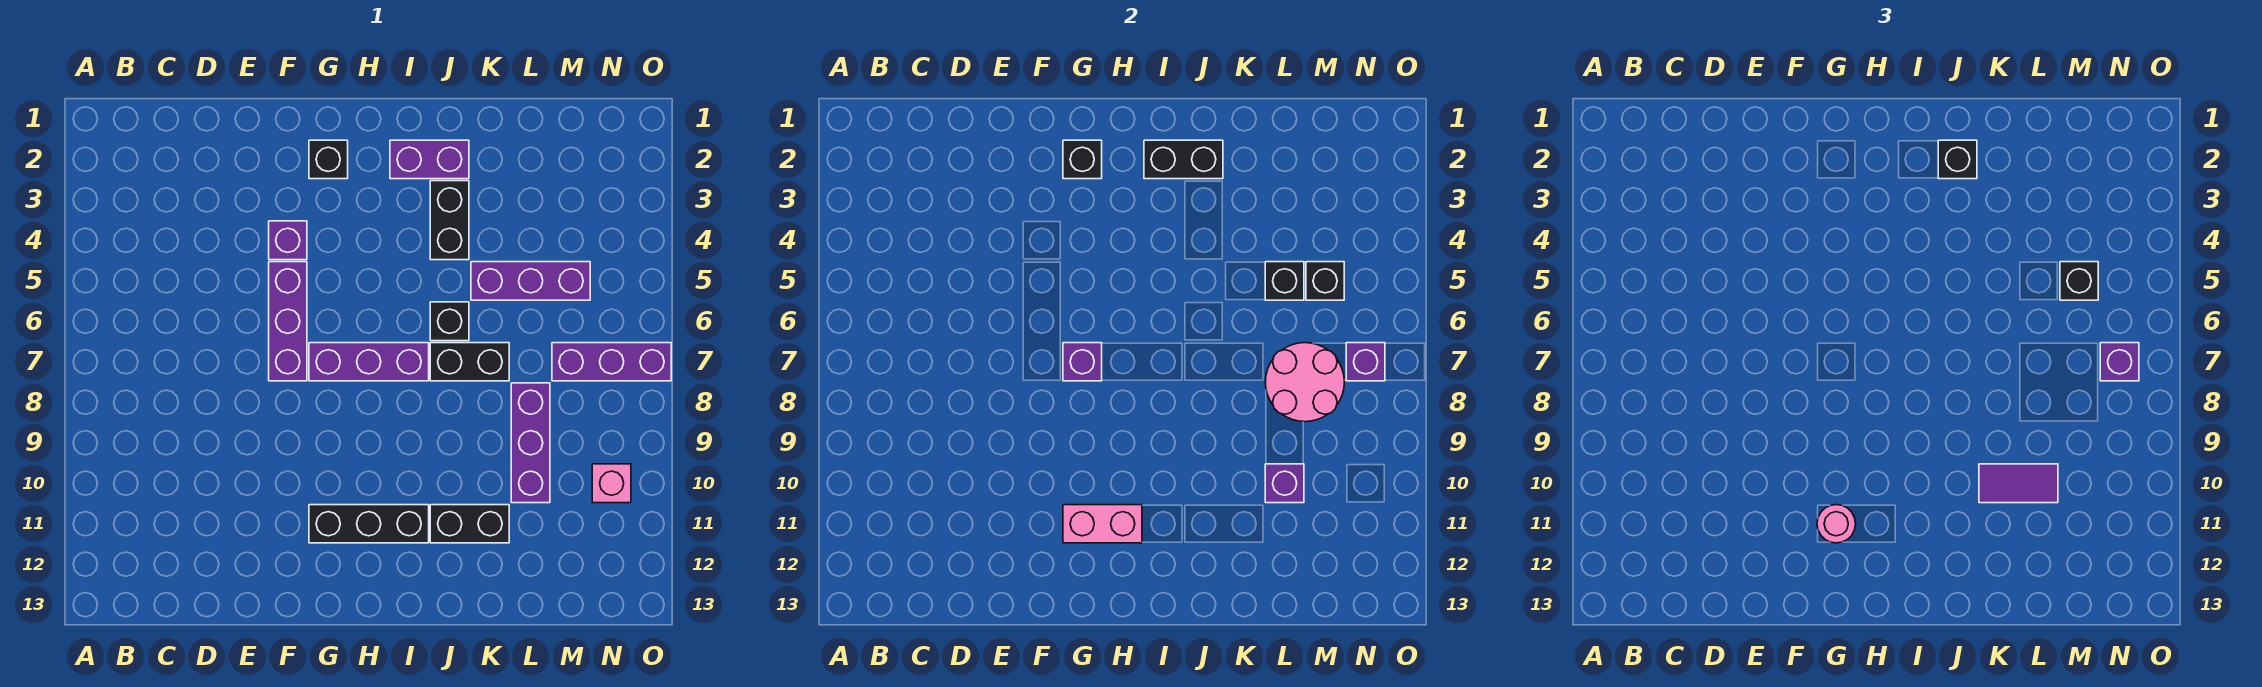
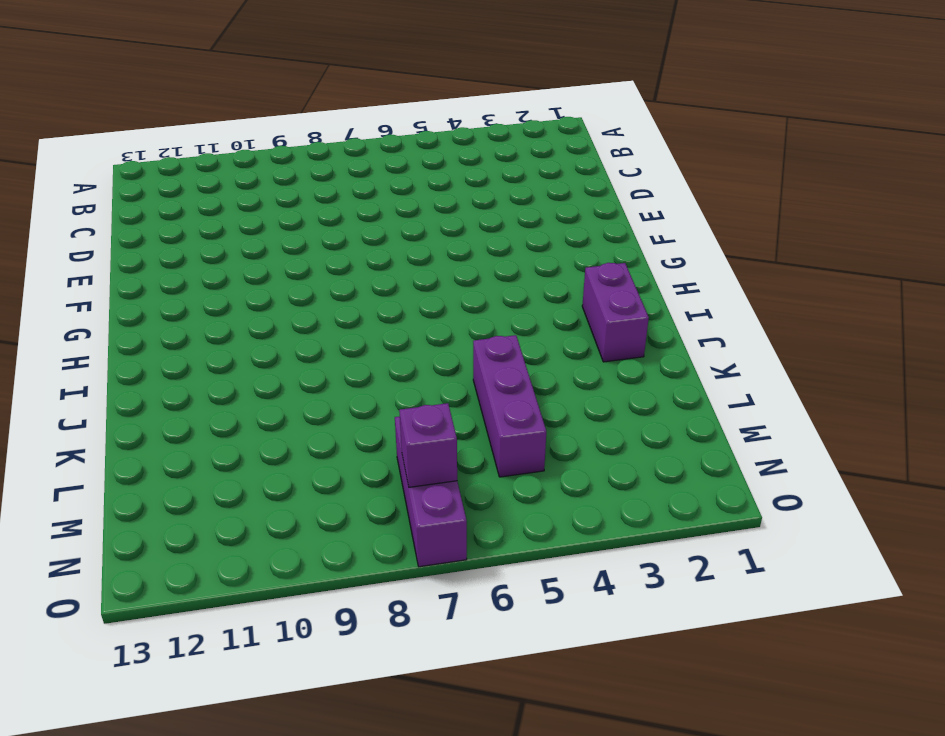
none -> purple 1x1 brick [269,221,307,260]
none -> purple 1x3 brick [269,262,307,381]
none -> black 1x1 brick [309,140,348,179]

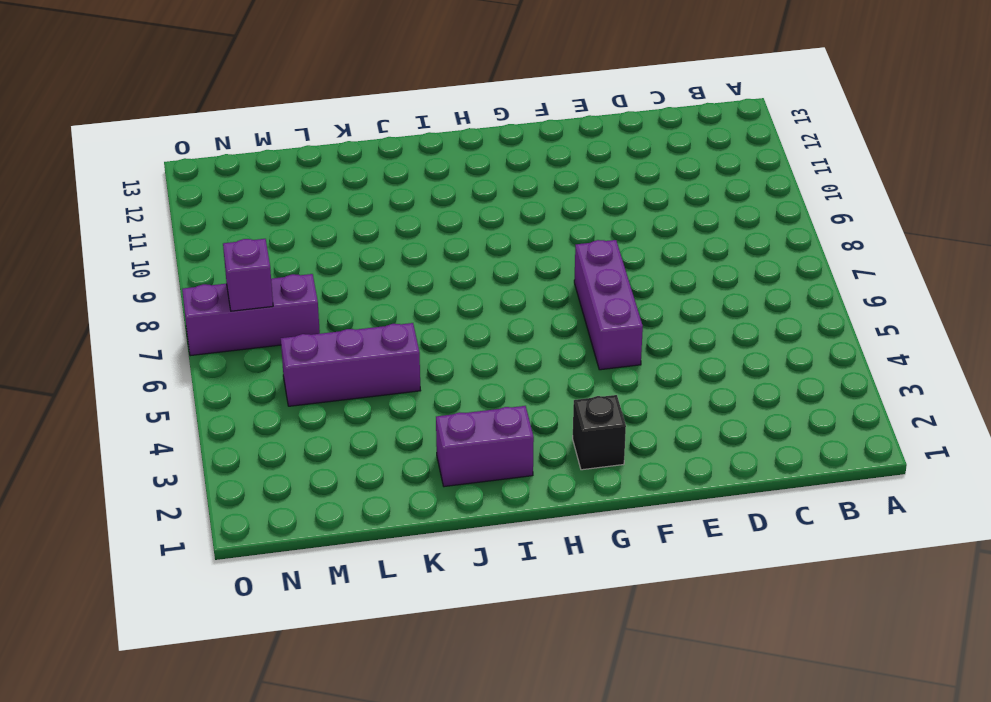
none -> purple 1x1 brick [269,221,307,260]
none -> purple 1x3 brick [309,343,429,381]
none -> black 1x3 brick [309,505,429,543]

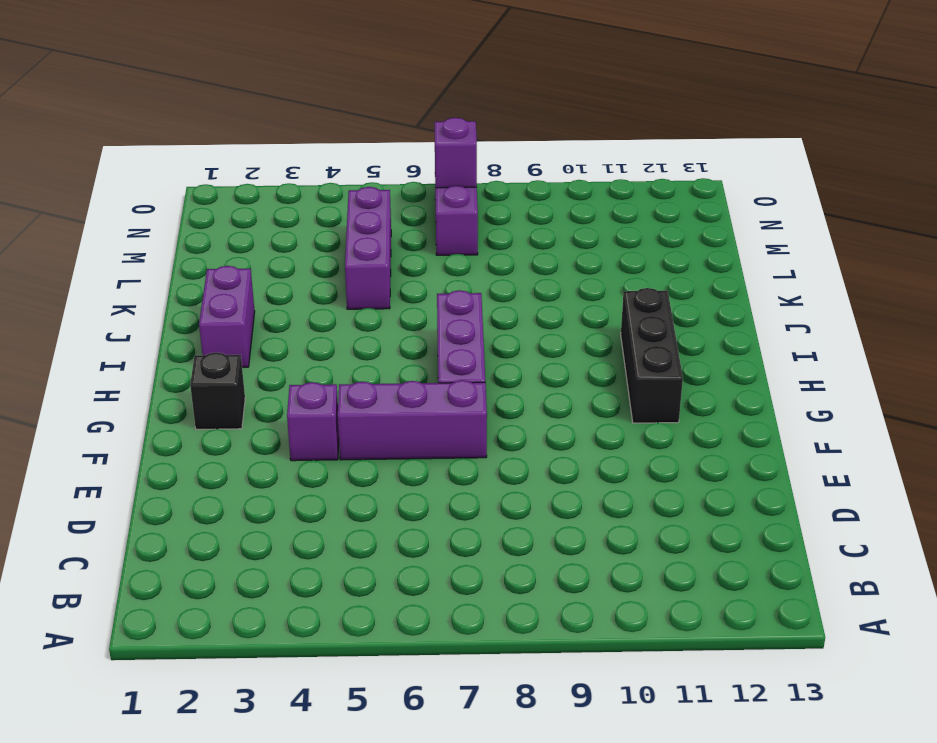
none -> black 1x2 brick [430,181,469,260]
none -> black 1x1 brick [430,302,469,341]
none -> black 1x2 brick [430,343,509,381]

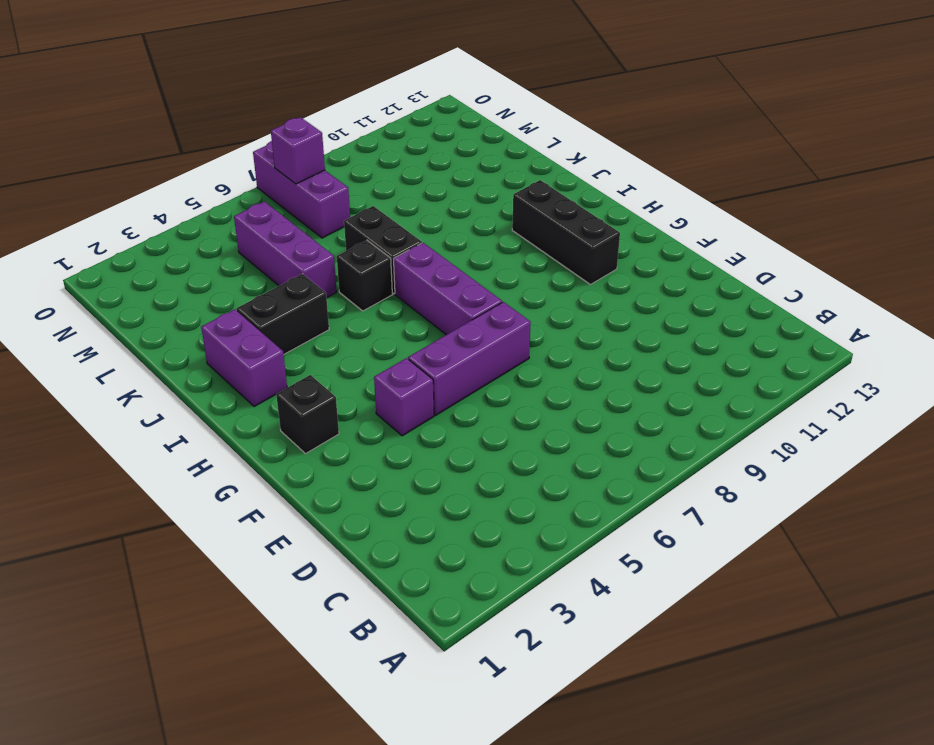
none -> black 1x2 brick [430,505,509,543]
none -> purple 1x3 brick [511,383,550,503]
none -> pink 1x1 brick [592,464,631,503]

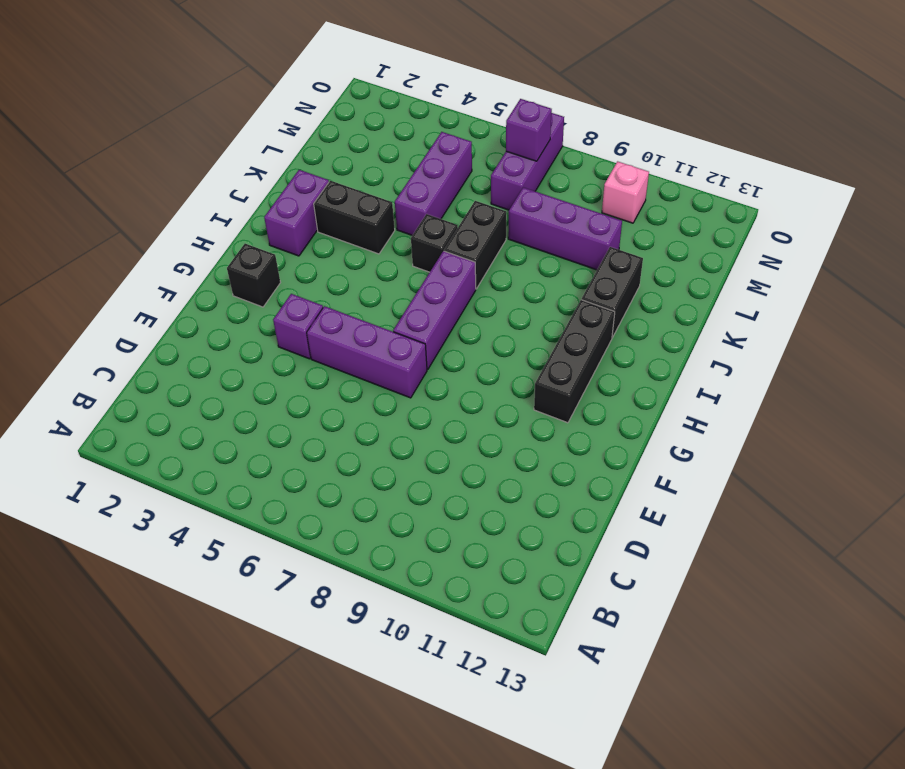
none -> black 1x1 brick [1063,140,1102,179]
none -> purple 1x1 brick [1063,343,1102,381]
none -> pink 1x2 brick [1063,505,1142,543]

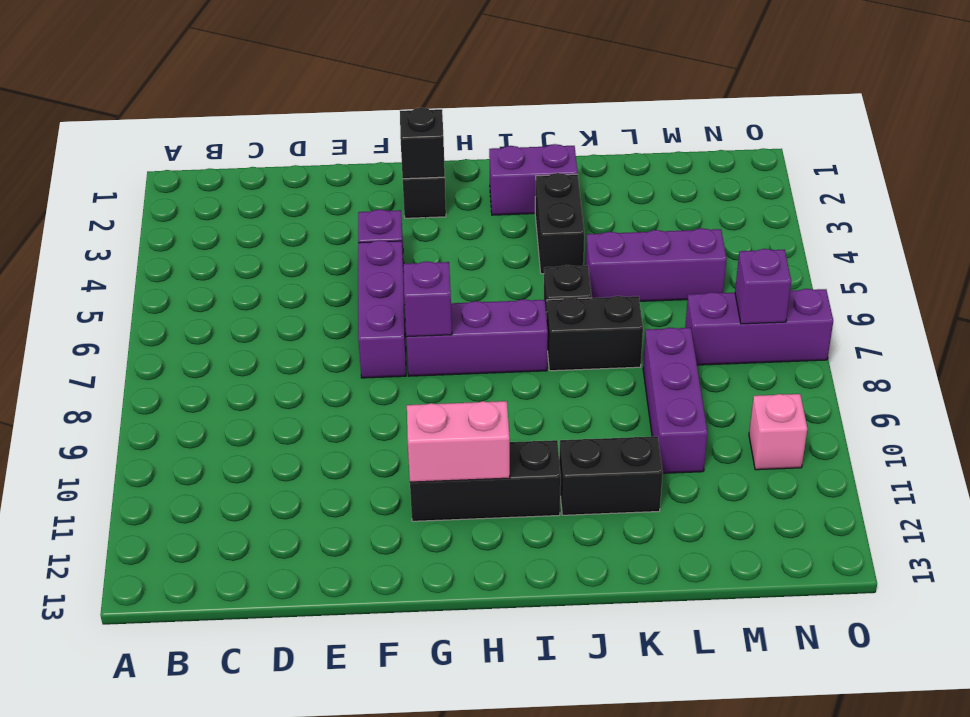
none -> black 1x2 brick [1144,140,1223,179]
none -> black 1x1 brick [1265,262,1304,300]
none -> pink 2x2 round brick [1265,343,1344,422]

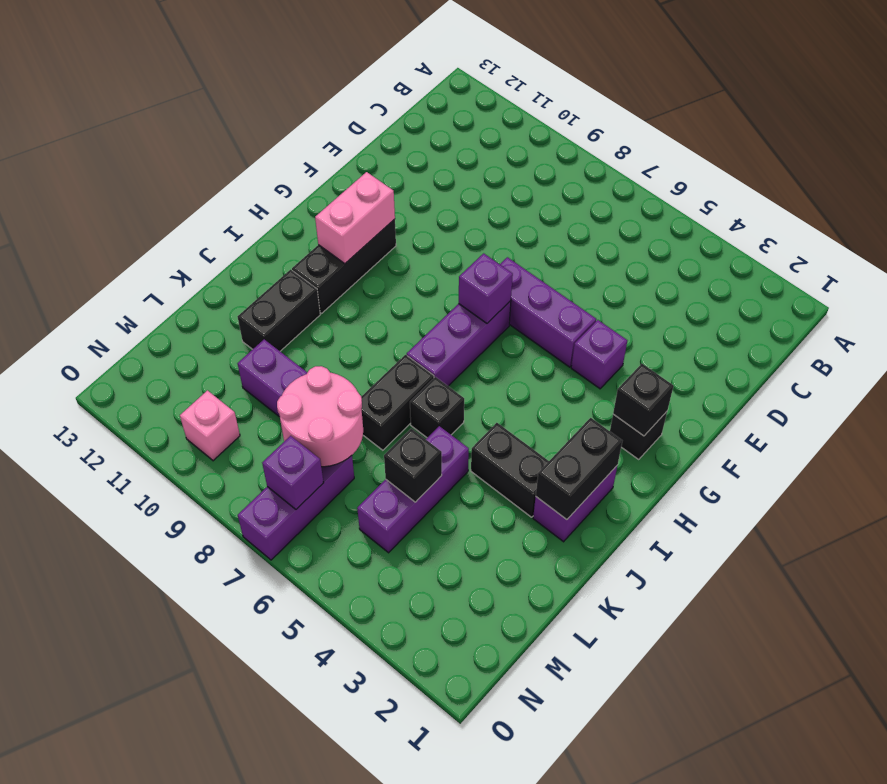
none -> purple 1x1 brick [1265,464,1304,503]
none -> black 1x1 brick [1306,262,1344,300]
none -> pink 1x1 round brick [1817,505,1856,543]

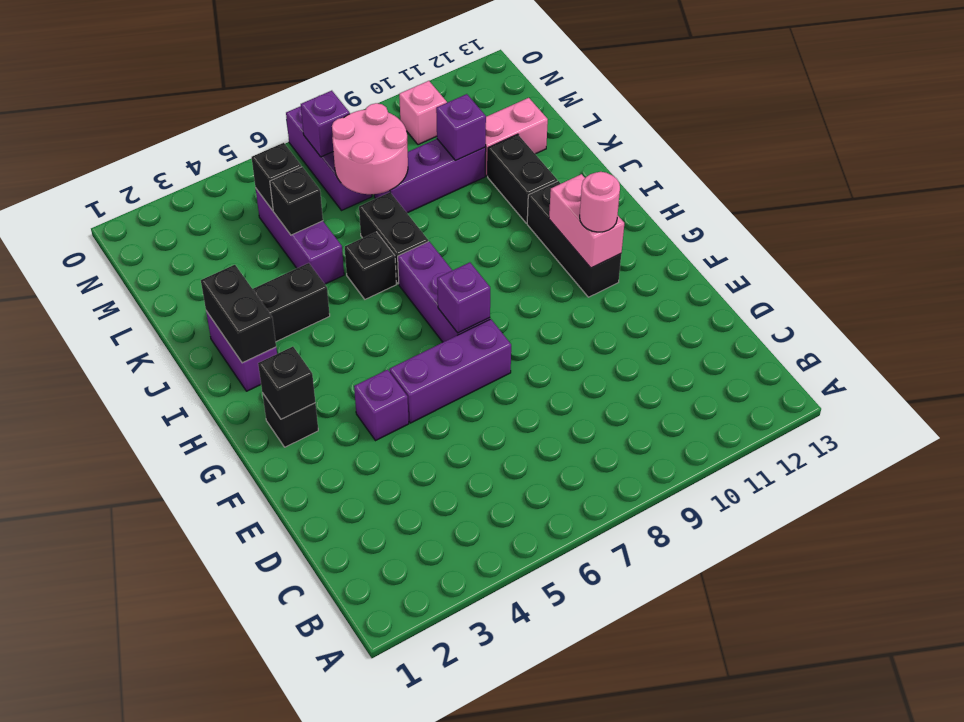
pink 1x2 brick [485,98,548,176] -> none
none -> black 1x1 brick [1938,140,1977,179]
none -> purple 1x2 tile [1979,464,2058,503]
none -> black 1x1 brick [2060,262,2098,300]

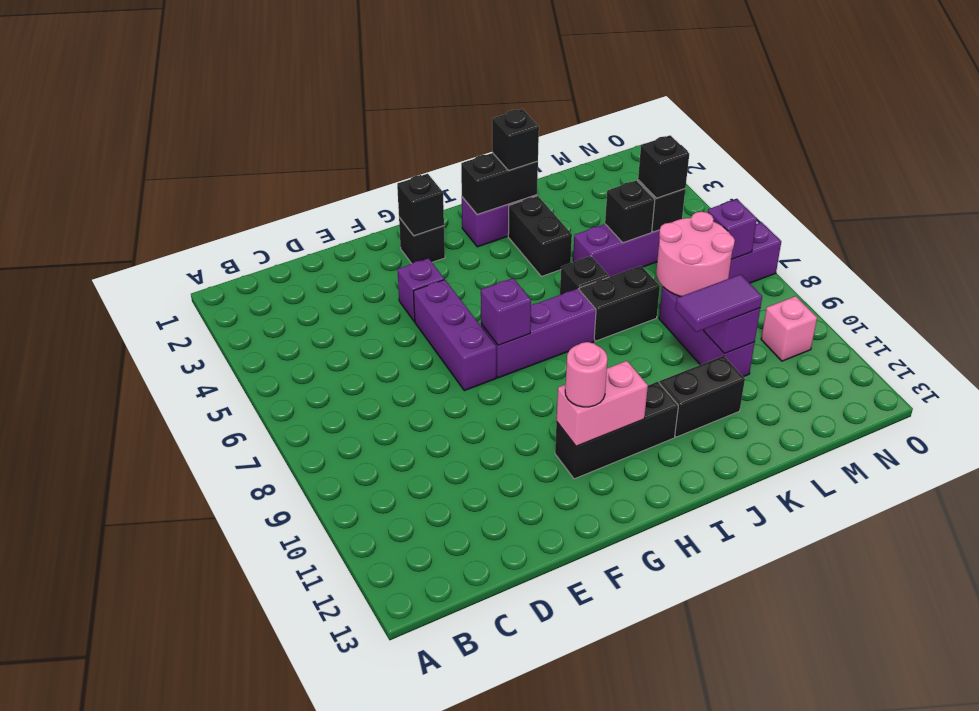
none -> purple 1x1 brick [2100,343,2139,381]

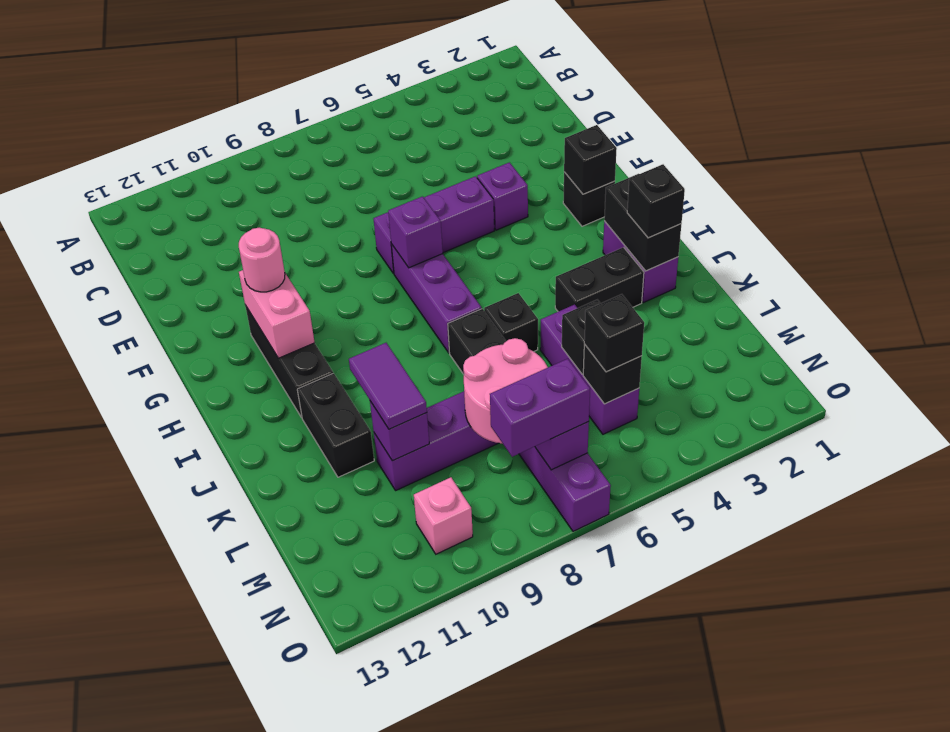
purple 1x2 brick [490,359,590,457] -> purple 1x1 brick [2100,343,2139,381]

